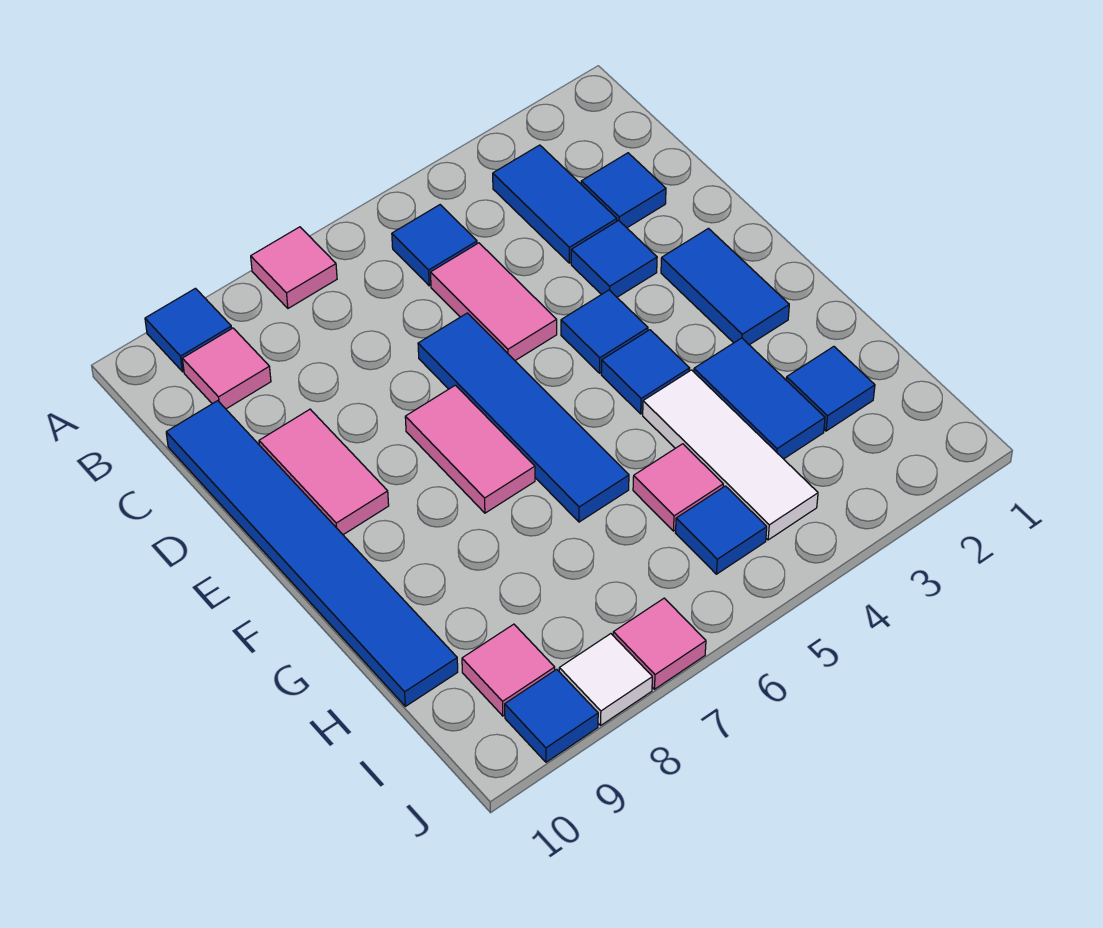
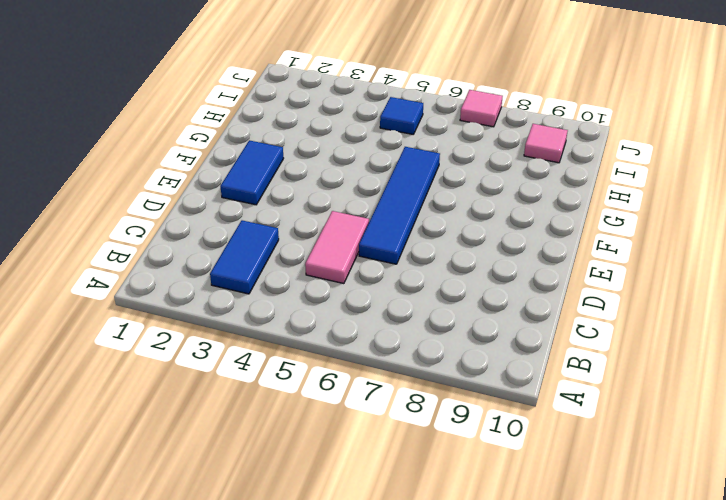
none -> pink 1x1 tile [251,227,337,308]
none -> blue 1x1 tile [145,288,232,372]
none -> blue 1x1 tile [392,205,477,286]

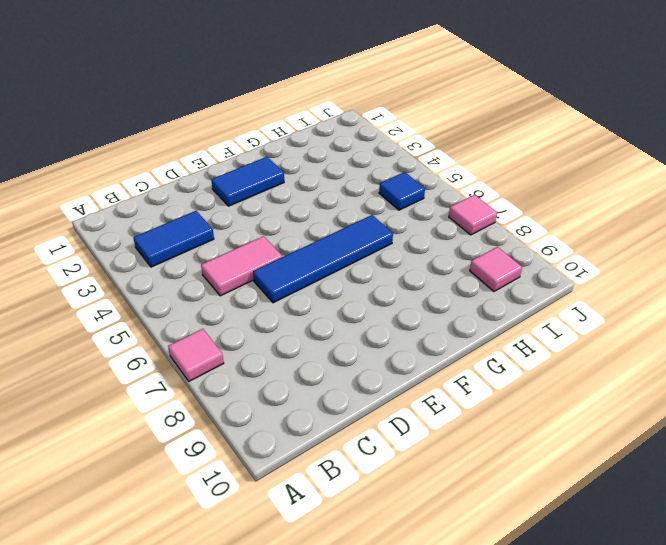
none -> blue 1x1 tile [145,288,232,372]
none -> blue 1x1 tile [392,205,477,286]
none -> pink 1x1 tile [182,328,271,409]

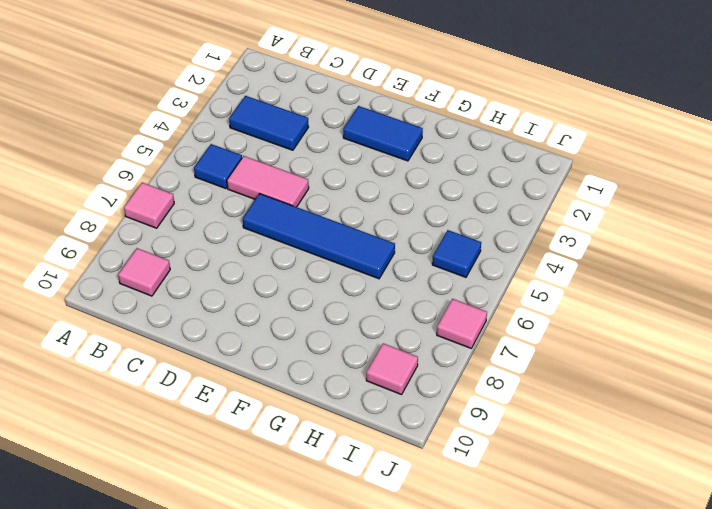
none -> blue 1x1 tile [145,288,232,372]
none -> blue 1x1 tile [581,153,666,228]
none -> blue 1x6 tile [166,401,458,706]

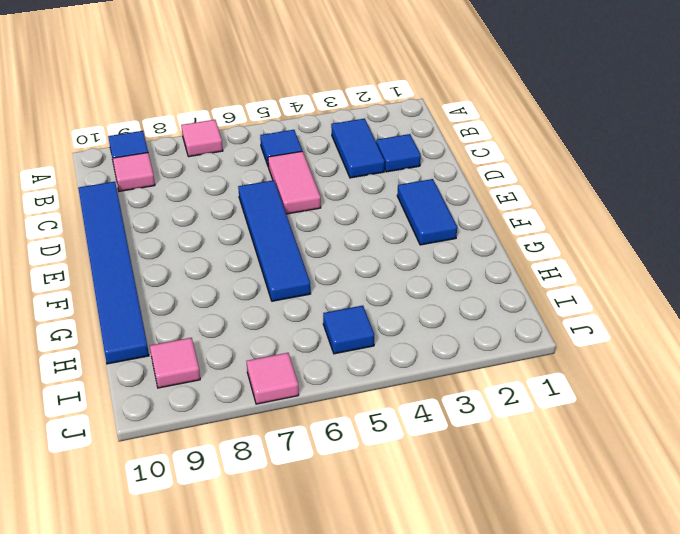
none -> blue 1x1 tile [571,220,657,297]
none -> pink 1x2 tile [259,409,389,535]
none -> blue 1x1 tile [561,290,648,373]

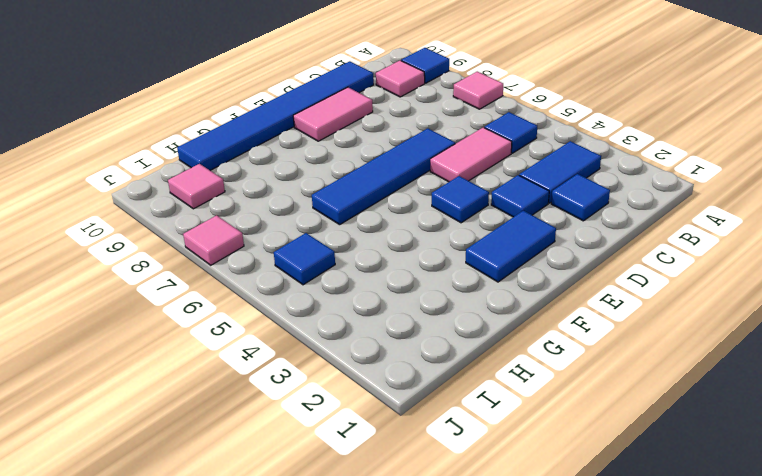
none -> pink 1x2 tile [405,385,535,513]
none -> blue 1x1 tile [601,330,690,414]
none -> blue 1x2 tile [694,338,825,459]

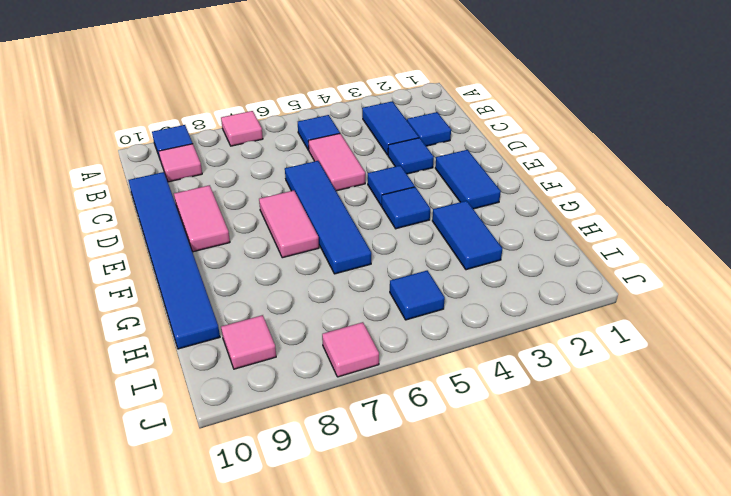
none -> white 1x3 tile [643,370,818,540]
none -> blue 1x1 tile [786,347,875,431]
none -> pink 1x1 tile [633,444,723,531]

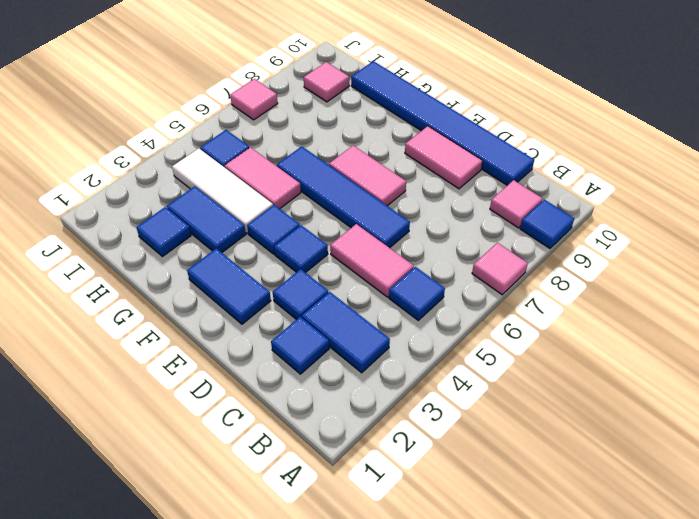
pink 1x2 tile [225,147,301,209] -> pink 1x1 tile [633,444,723,531]
none -> white 1x1 tile [559,634,652,725]
none -> blue 1x1 tile [505,669,598,762]

